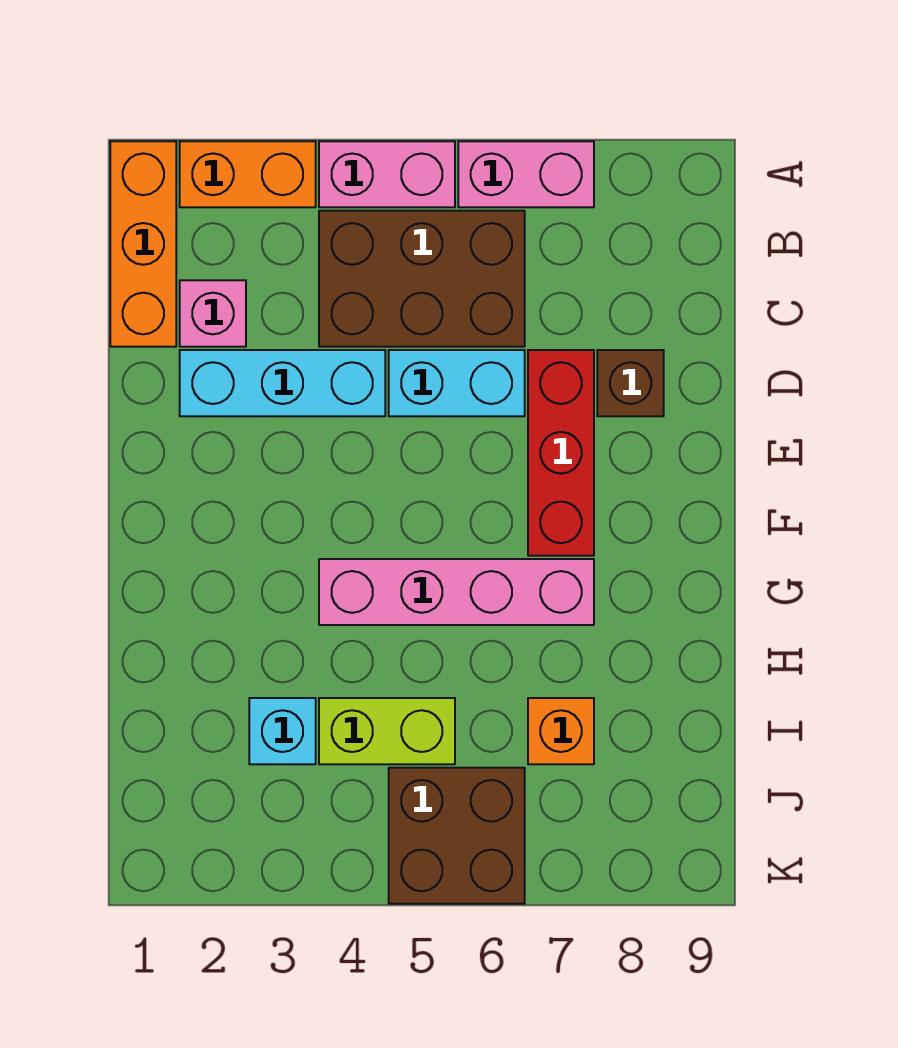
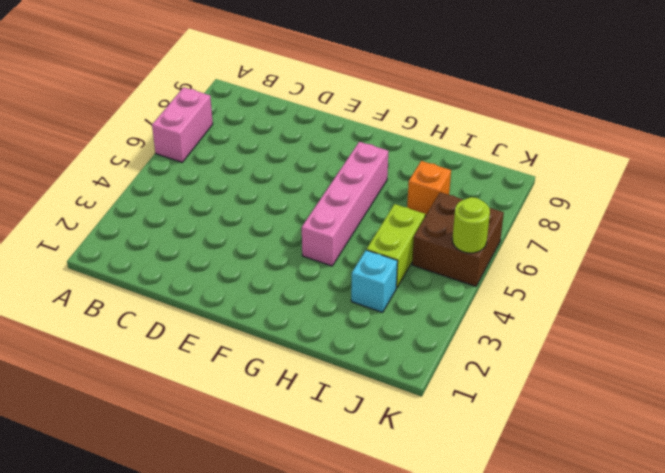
lime 1x1 round brick [452,197,490,253] -> none
none -> orange 1x3 brick [110,141,176,347]
none -> orange 1x2 brick [180,141,316,207]
none -> pink 1x2 brick [319,141,455,207]

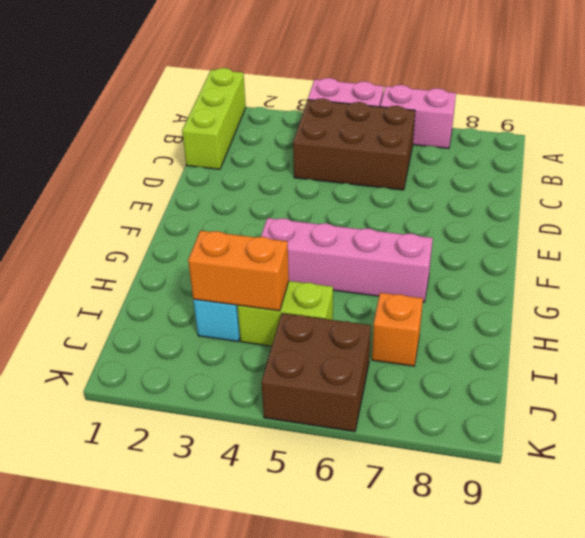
lime 1x3 brick [182,68,246,169] -> orange 1x3 brick [110,141,176,347]
orange 1x2 brick [188,231,289,311] -> orange 1x2 brick moved to [180,141,316,207]
none -> pink 1x1 brick [180,280,246,347]
none -> cyan 1x3 brick [180,350,385,416]
none -> cyan 1x2 brick [389,350,525,416]

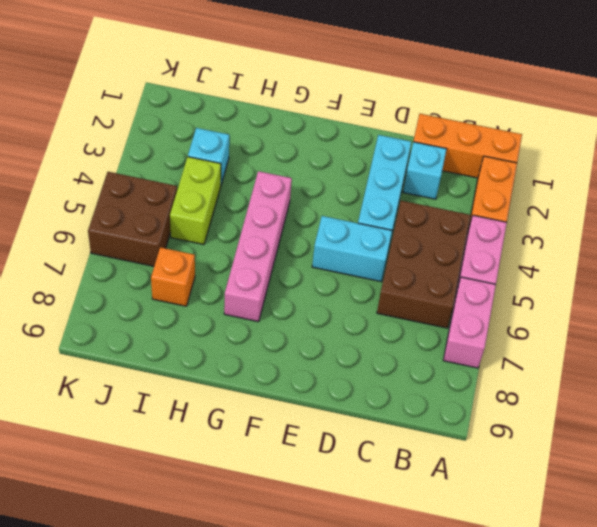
cyan 1x1 brick [403,142,447,199] -> pink 1x1 brick [180,280,246,347]
cyan 1x2 brick [312,216,392,282] -> cyan 1x2 brick turned to [389,350,525,416]
none -> red 1x3 brick [528,350,594,556]
none -> brown 1x1 brick [597,350,664,416]

